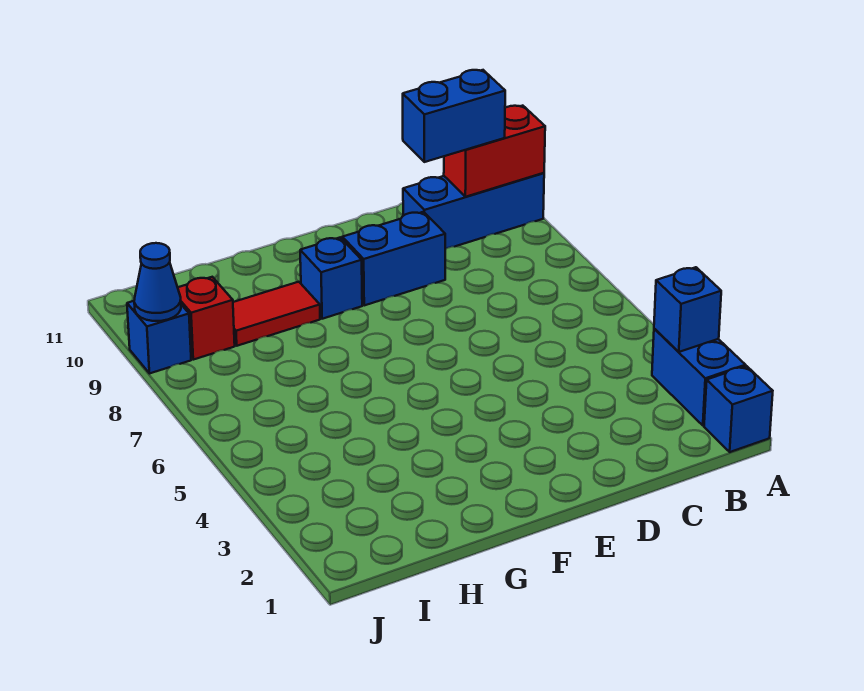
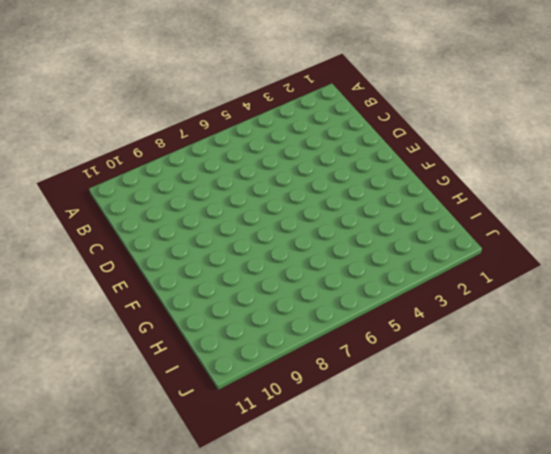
none -> blue 1x1 brick [704,366,773,452]
none -> blue 1x2 brick [652,329,745,426]
none -> blue 1x3 brick [403,173,544,249]

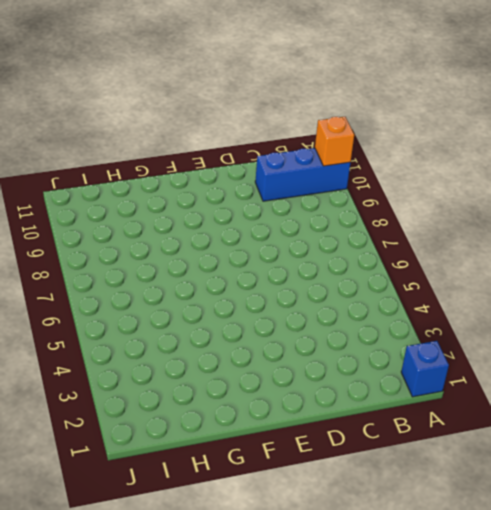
orange 1x1 brick [315,117,354,166] -> red 1x2 brick [444,106,545,197]
none -> blue 1x2 brick [652,329,745,426]
none -> blue 1x2 brick [342,212,445,305]
none -> blue 1x1 brick [300,237,362,319]

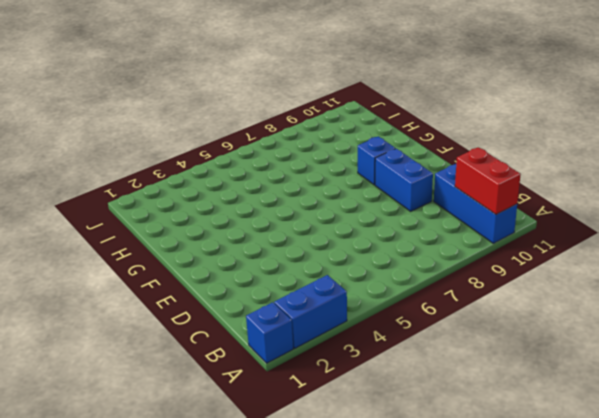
none -> red 1x2 tile [233,282,320,346]
none -> red 1x1 brick [178,277,235,360]
none -> blue 1x1 brick [127,301,191,374]

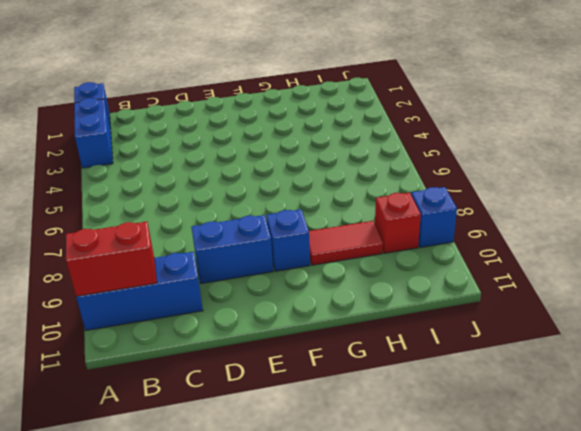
none -> blue 1x1 brick [654,267,721,352]
none -> blue 1x1 cone [134,243,181,321]
none -> blue 1x2 brick [403,70,505,162]

